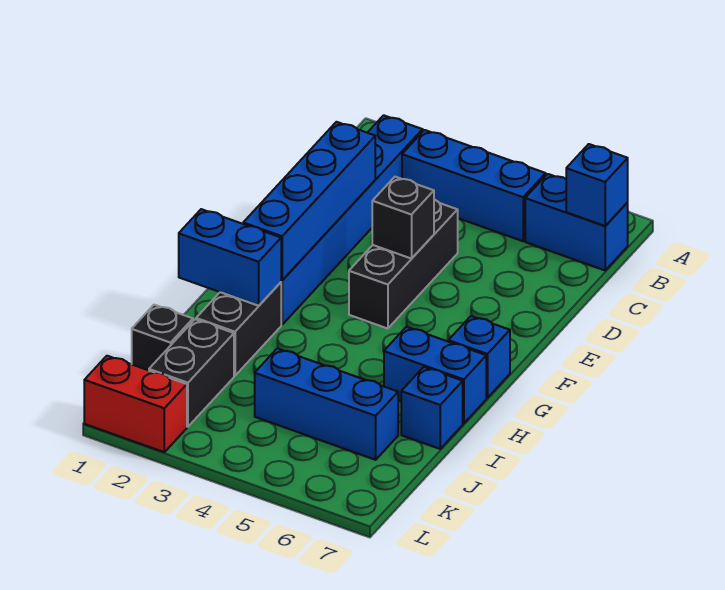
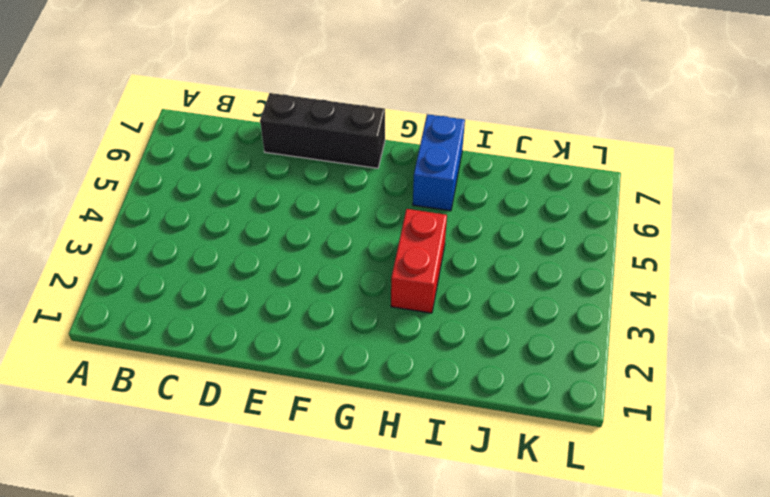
black 1x3 brick [260,93,385,168] -> black 1x3 brick moved to [349,199,458,329]
red 1x2 brick [391,209,447,313] -> red 1x2 brick moved to [84,356,187,452]
none -> blue 1x6 brick [281,115,423,325]
none -> blue 1x3 brick [402,130,546,241]
none -> blue 1x2 brick [525,174,628,270]

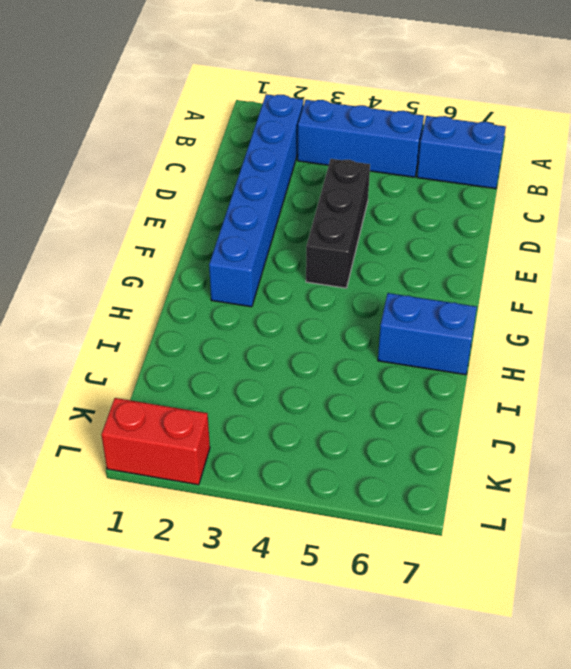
none -> blue 1x1 brick [448,316,510,398]
none -> black 1x2 brick [196,282,281,376]
none -> blue 1x1 brick [401,367,463,449]

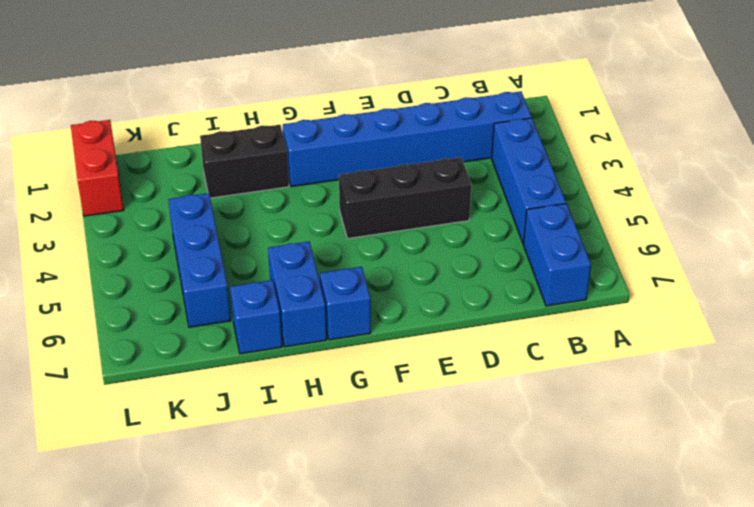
none -> black 1x1 brick [132,305,193,370]
none -> black 1x2 brick [149,319,234,427]
none -> blue 1x1 brick [566,144,628,226]

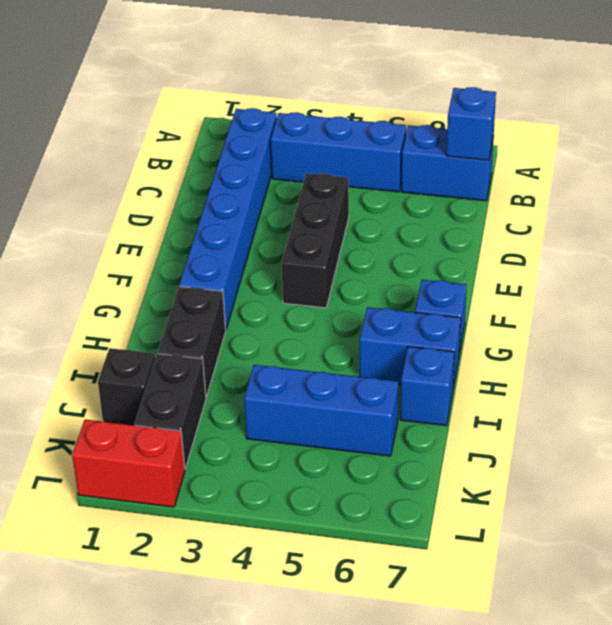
none -> blue 1x4 brick [243,122,375,280]
none -> black 1x1 brick [372,177,434,259]
none -> blue 1x2 brick [179,209,281,306]

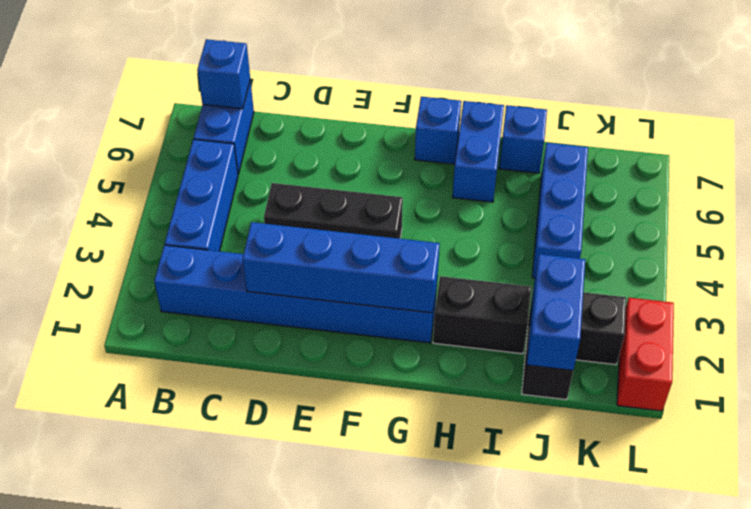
blue 1x2 brick [527,254,585,370] -> blue 1x2 brick moved to [179,209,281,306]
none -> black 1x1 brick [372,177,434,259]

